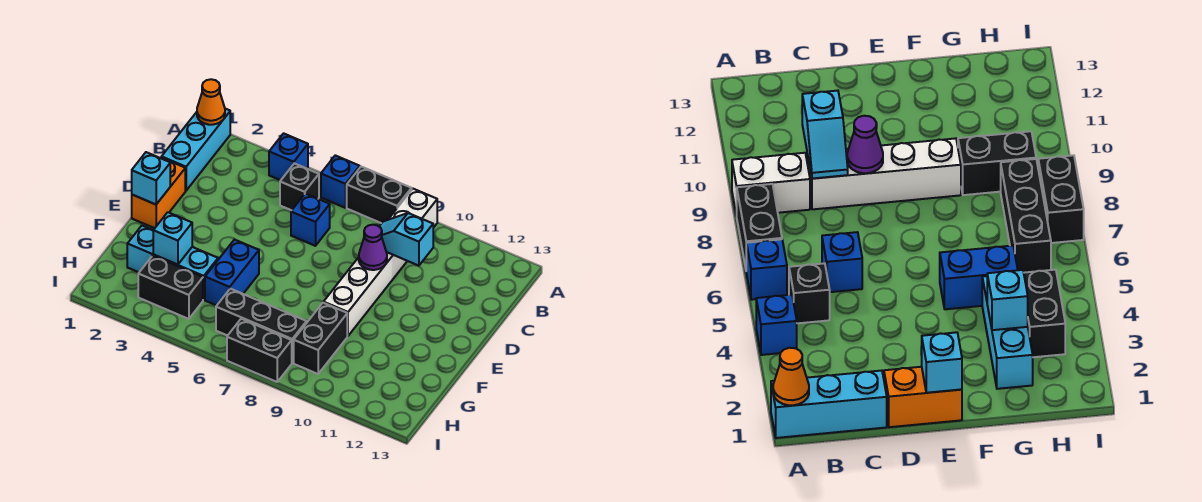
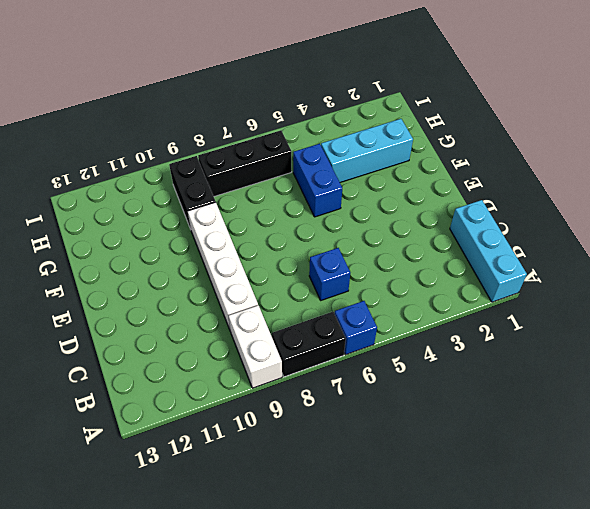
none -> blue 1x1 brick [269,133,308,180]
none -> black 1x1 brick [280,163,319,210]
none -> orange 1x2 brick [132,157,185,228]

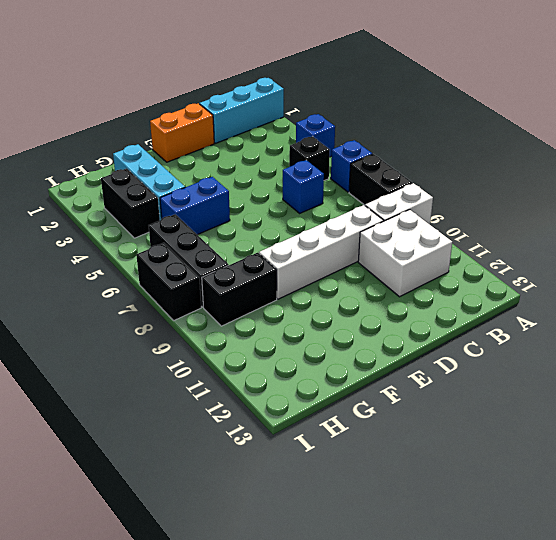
white 2x2 brick [358,210,452,297] -> none
none -> orange 1x1 cone [197,79,225,125]
none -> cyan 1x2 slope [379,213,433,266]
none -> purple 1x1 cone [359,225,387,270]

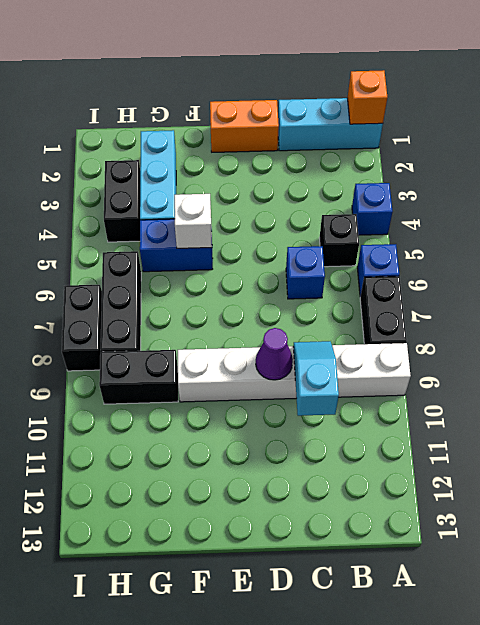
orange 1x1 brick [348,70,387,124] -> orange 1x1 cone [197,79,225,125]
white 1x1 brick [174,194,212,248] -> none
none -> cyan 1x1 brick [132,152,170,204]
none -> cyan 1x1 brick [153,212,192,265]

